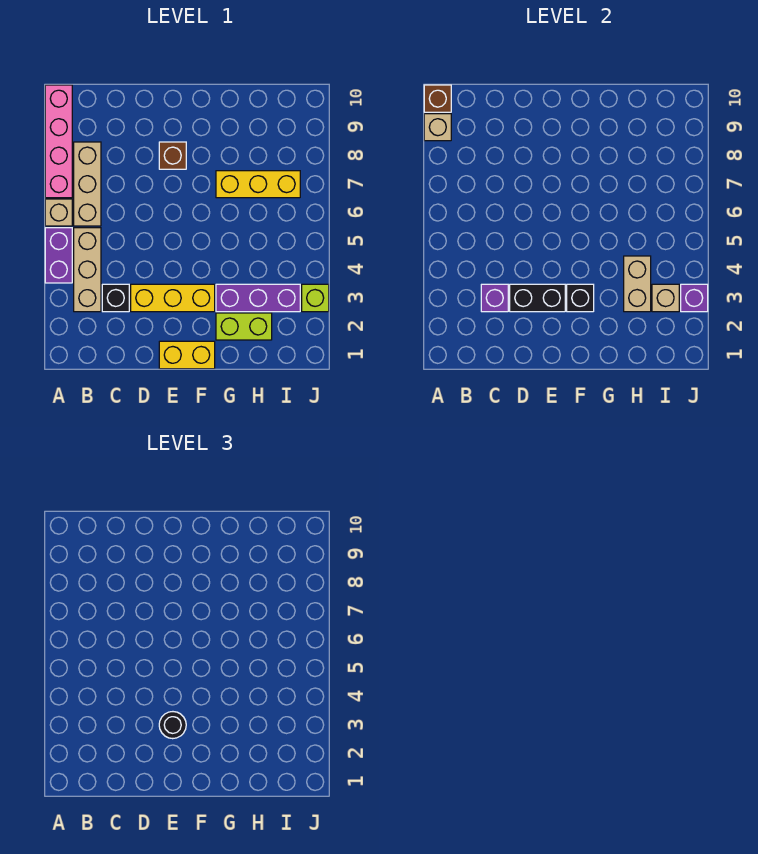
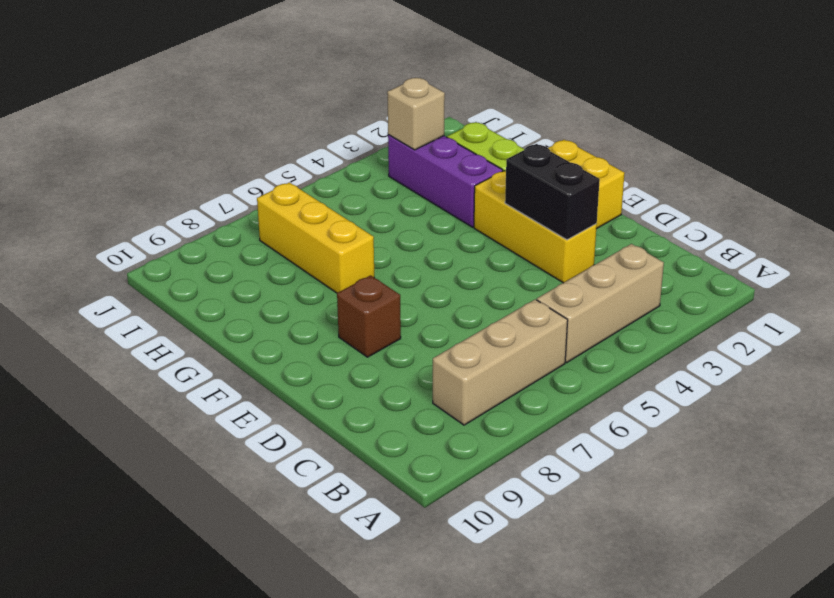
none -> purple 1x2 brick [45,228,72,283]
none -> tan 1x1 brick [45,199,72,226]
none -> pink 1x4 brick [45,85,72,198]

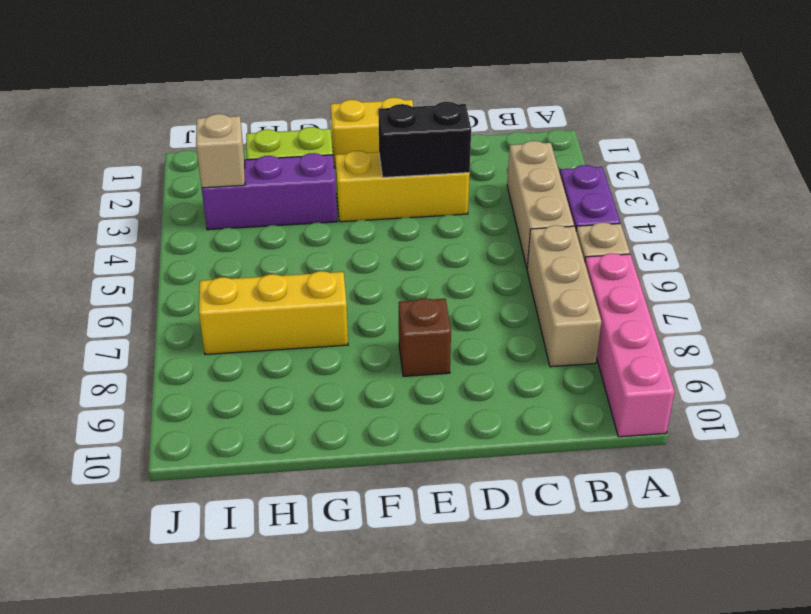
none -> black 1x1 brick [102,284,129,312]
none -> lime 1x1 brick [302,284,329,312]
none -> tan 1x1 brick [424,114,451,141]

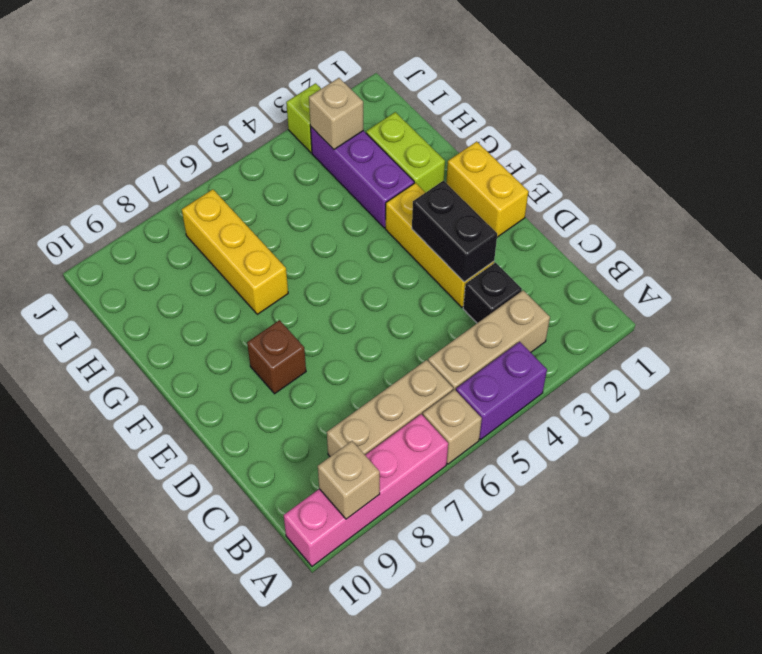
none -> brown 1x1 brick [424,85,451,112]
none -> purple 1x1 brick [481,284,508,312]
none -> black 1x1 brick [567,284,594,312]

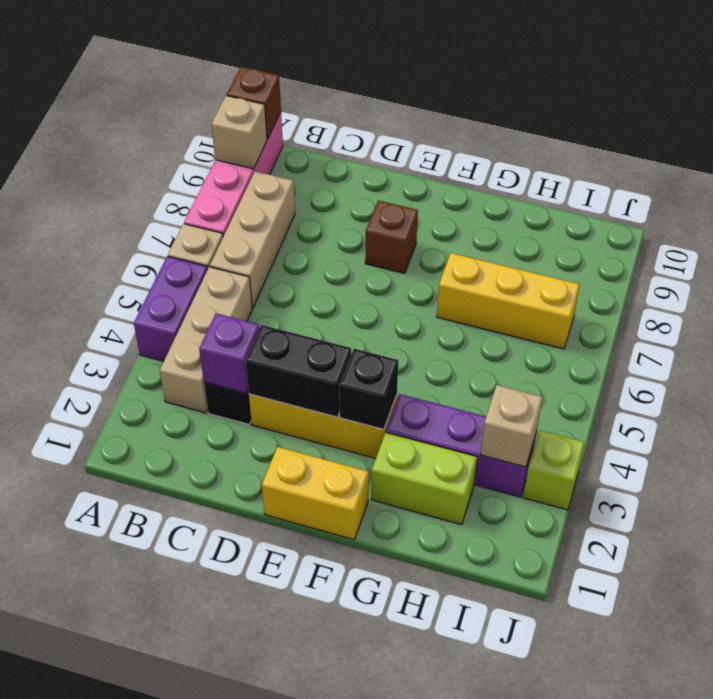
none -> tan 1x2 brick [624,256,651,312]
none -> purple 1x1 brick [681,284,708,312]
none -> black 1x1 round brick [159,712,186,739]

